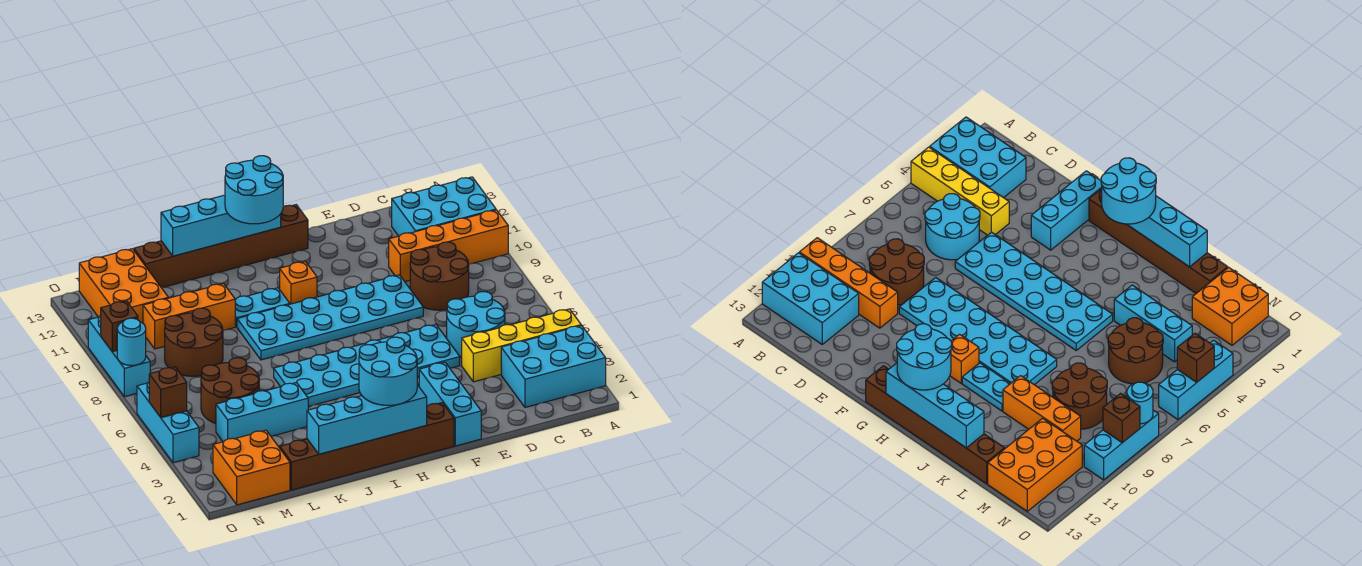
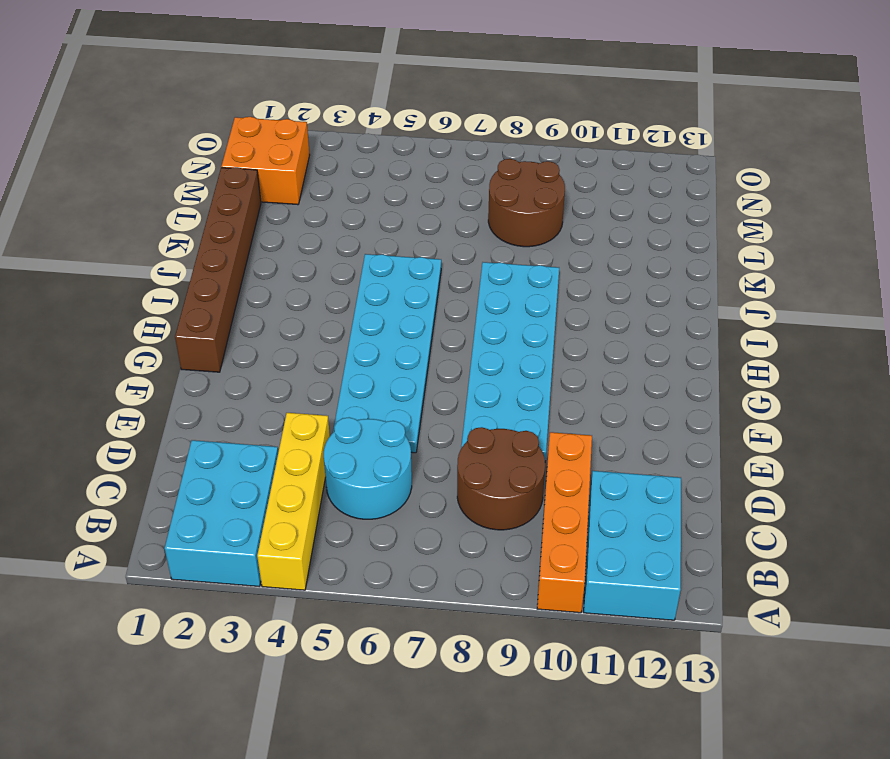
none -> cyan 1x3 brick [419,362,481,446]
none -> brown 1x6 brick [134,205,308,288]
none -> orange 1x1 brick [280,261,317,304]

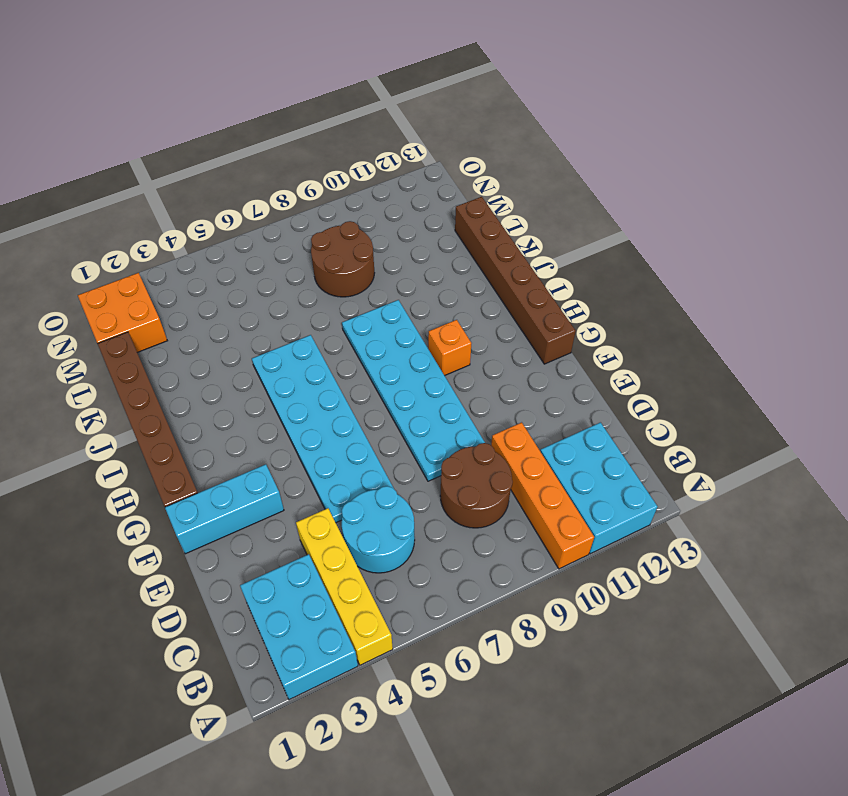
none -> cyan 1x2 plate [235,288,290,327]
none -> cyan 1x3 brick [216,382,308,442]
none -> orange 1x3 brick [143,283,235,349]

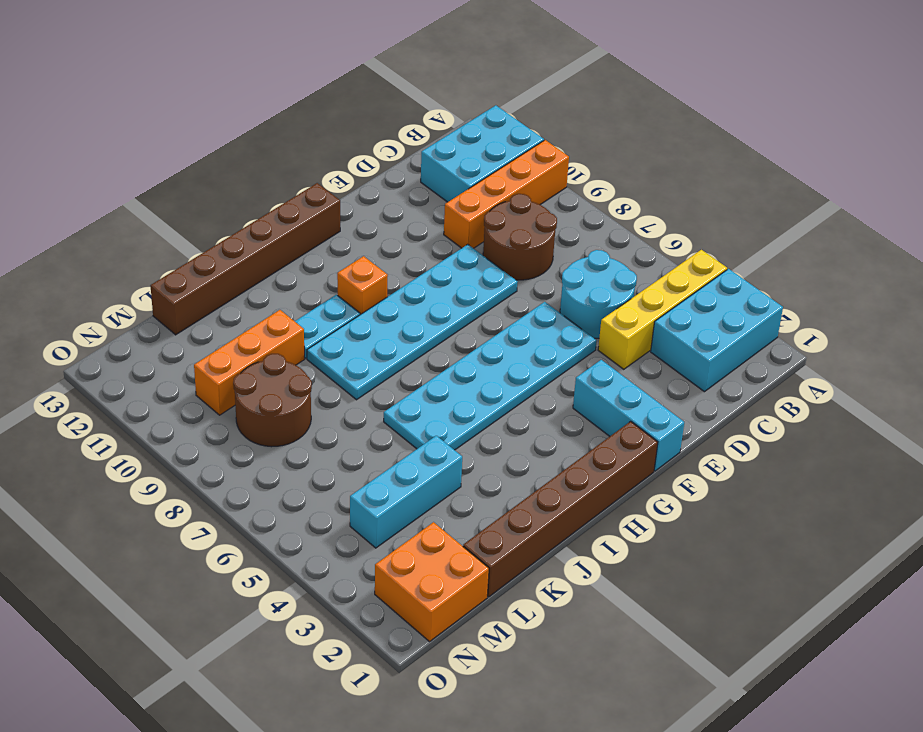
none -> brown 2x2 round brick [201,358,259,424]
none -> orange 2x3 brick [79,249,168,323]
none -> cyan 1x3 brick [137,382,199,463]

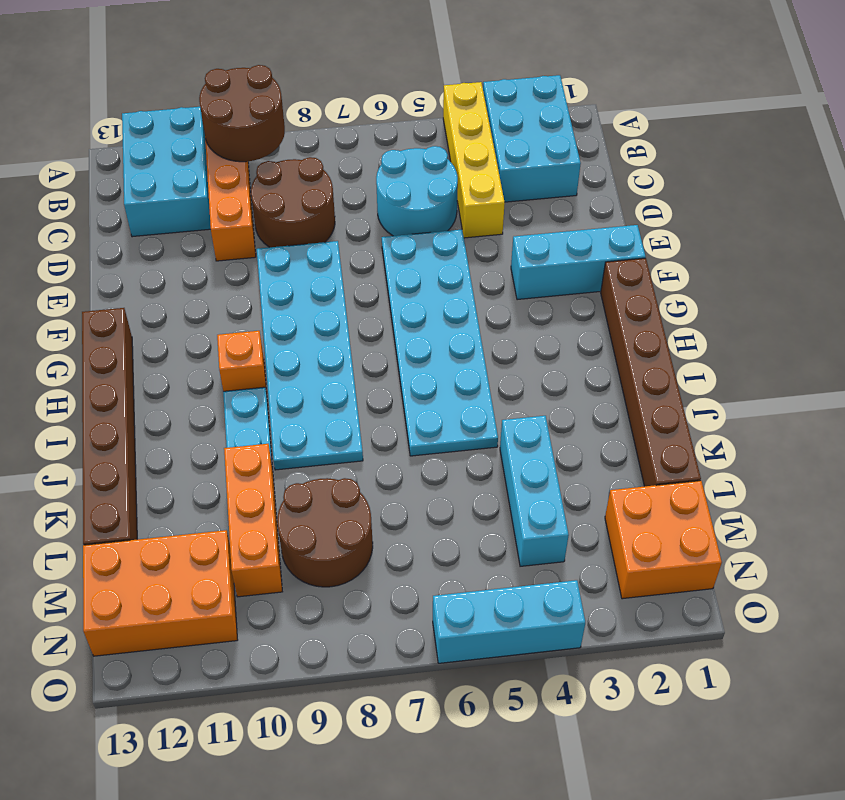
brown 2x2 round brick [199,65,285,162] -> brown 2x2 round brick moved to [201,358,259,424]
none -> cyan 1x3 brick [88,316,150,397]
none -> cyan 1x4 brick [307,385,427,454]
none -> cyan 1x4 brick [161,195,281,256]

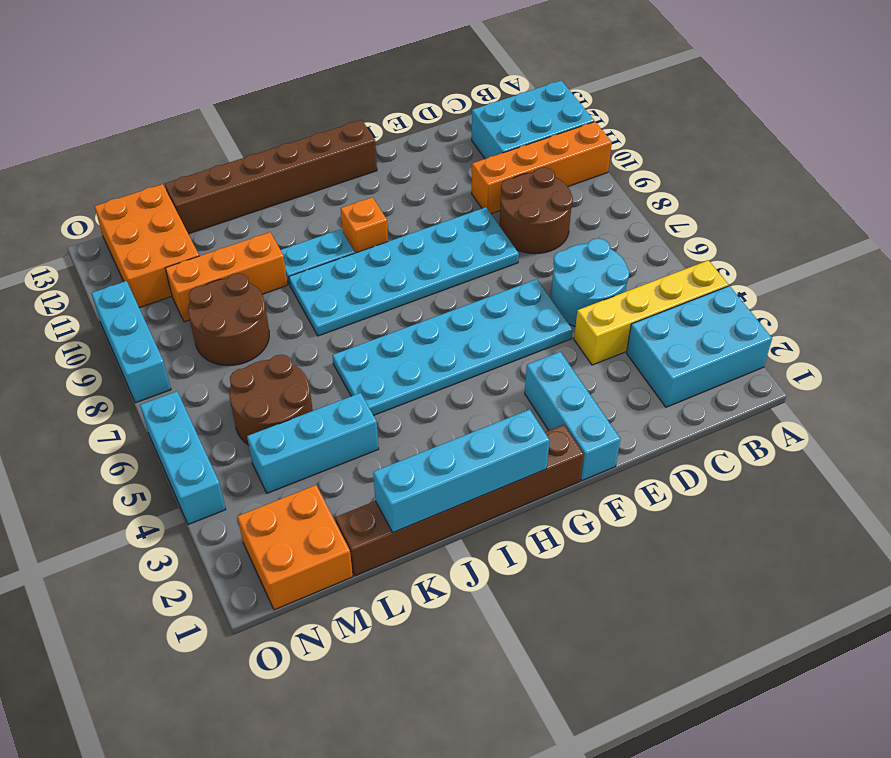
none -> cyan 1x4 brick [161,195,281,256]
none -> brown 1x1 brick [149,367,187,418]
none -> cyan 1x1 round brick [117,318,146,365]

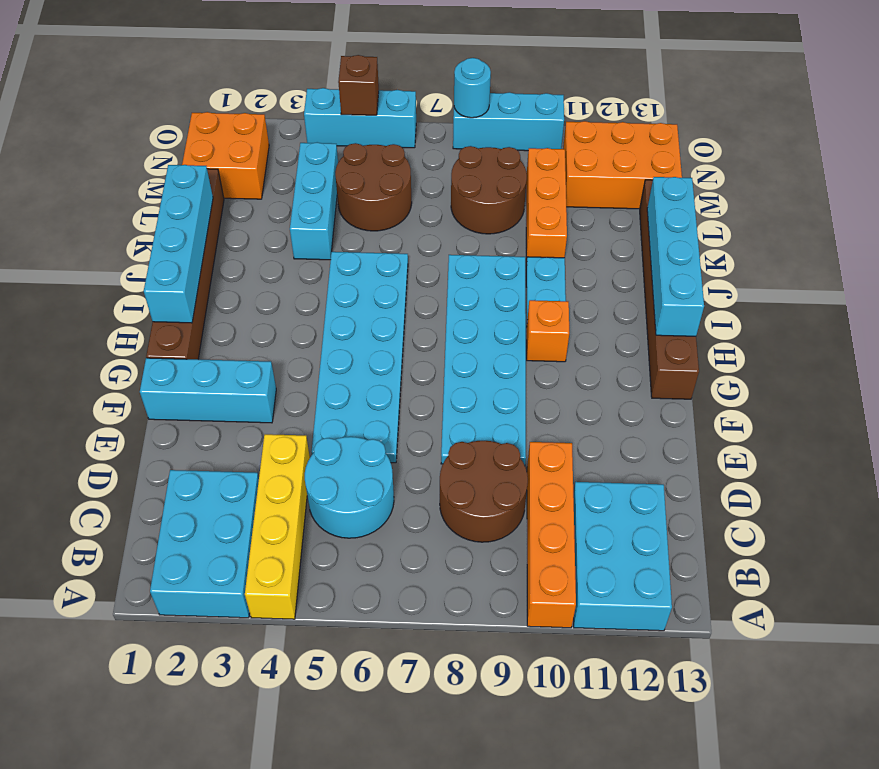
none -> brown 1x1 brick [101,301,138,352]
none -> cyan 2x2 round brick [359,337,417,405]
none -> cyan 2x2 round brick [225,156,283,224]

